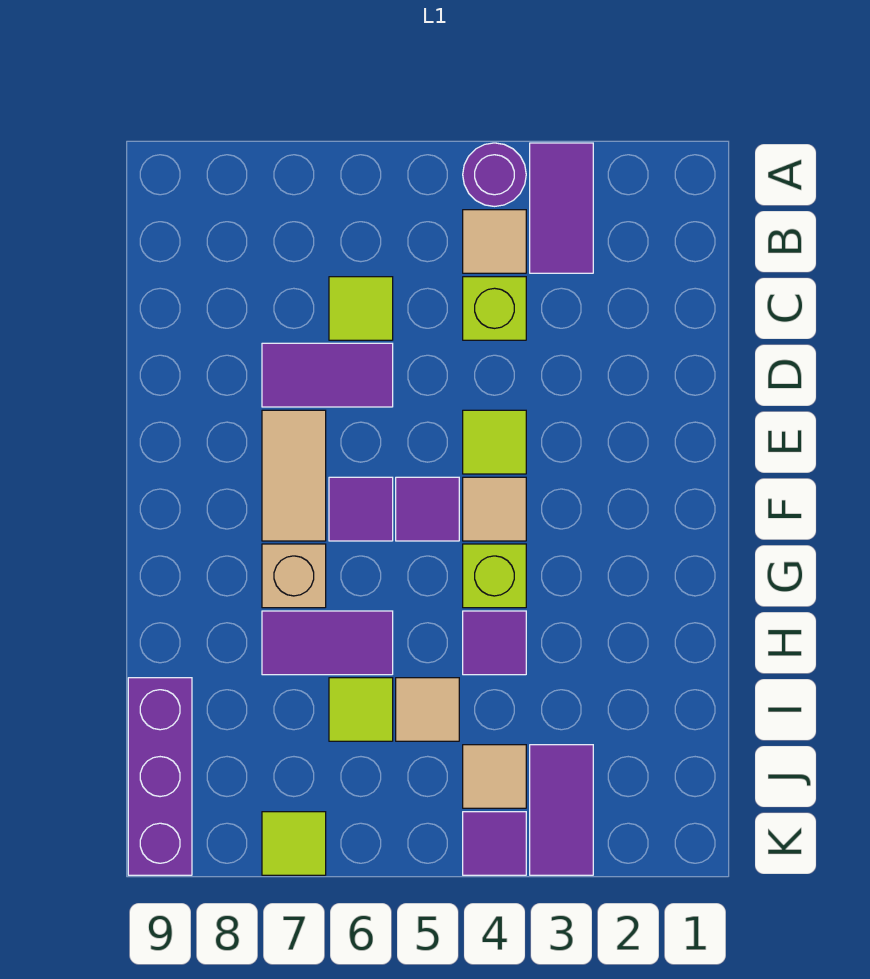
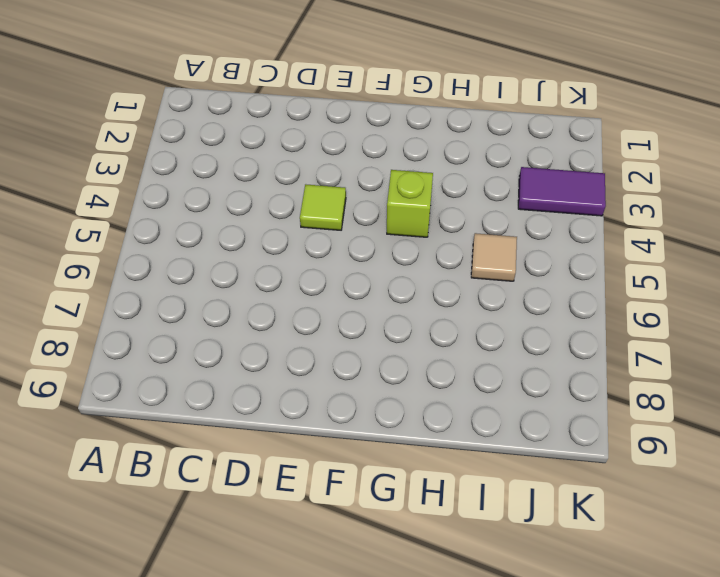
none -> purple 1x2 tile [530,143,593,273]
none -> purple 1x1 round brick [463,143,526,206]
none -> tan 1x1 tile [463,210,526,273]

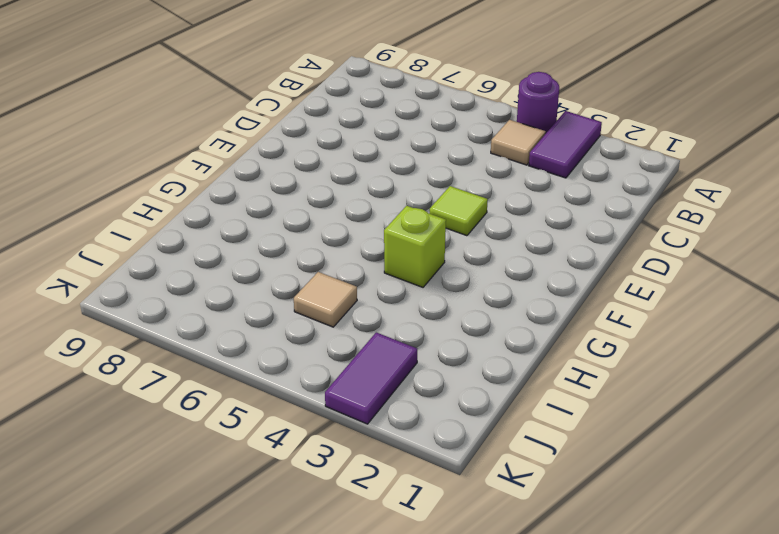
none -> lime 1x1 brick [463,277,526,340]
none -> lime 1x1 tile [329,277,393,340]
none -> purple 1x2 tile [262,343,393,407]

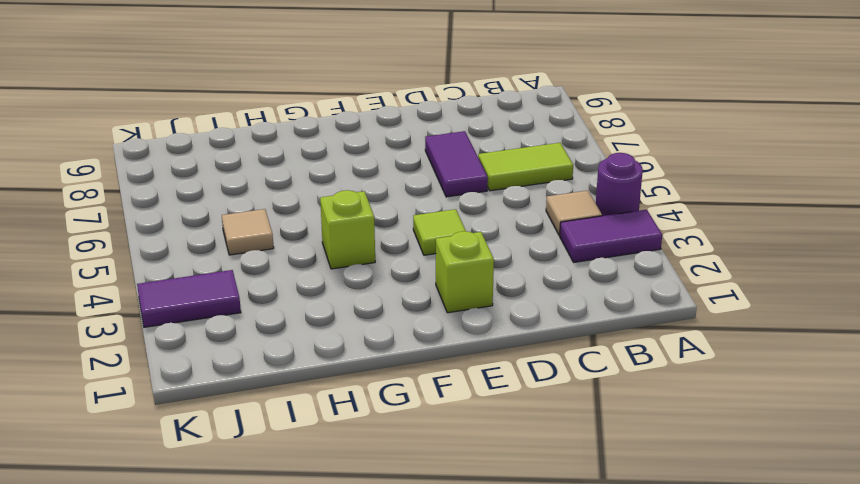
lime 1x2 tile [478,143,573,191] -> lime 1x1 tile [329,277,393,340]
lime 1x1 brick [436,231,494,313] -> lime 1x1 brick moved to [463,277,526,340]
none -> tan 1x2 tile [262,410,326,541]
none -> tan 1x1 tile [463,477,526,541]
none -> purple 1x1 tile [396,477,459,541]

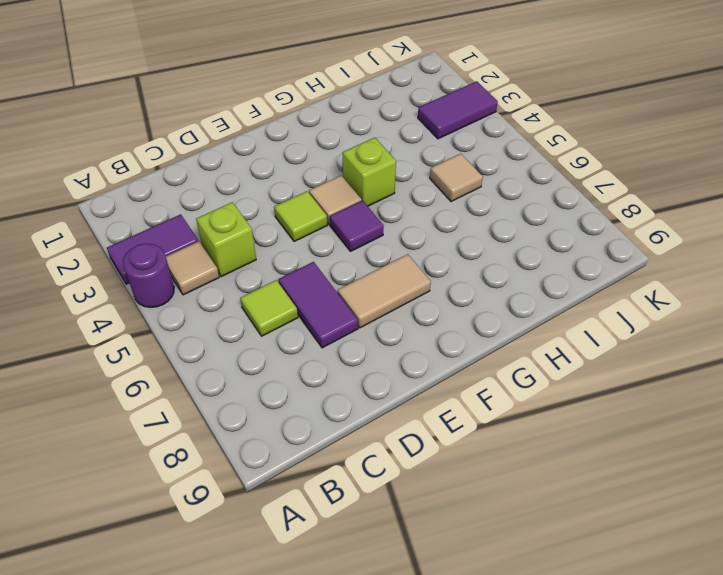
none -> purple 1x1 tile [329,477,393,541]
none -> tan 1x1 brick [262,544,326,608]
none -> purple 1x1 tile [463,611,526,675]

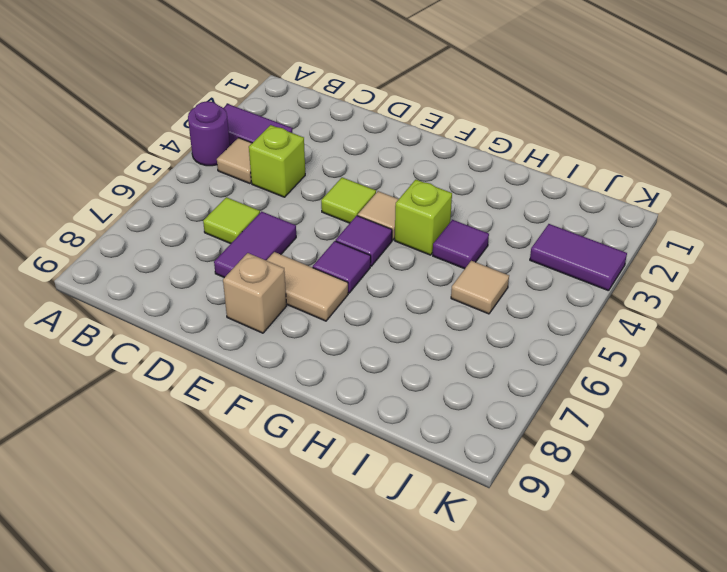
tan 1x1 brick [223,253,287,333] -> tan 1x1 brick moved to [262,544,326,608]
none -> purple 1x2 tile [262,611,393,675]
none -> lime 1x1 tile [329,678,393,741]
none -> purple 1x3 brick [128,678,192,875]

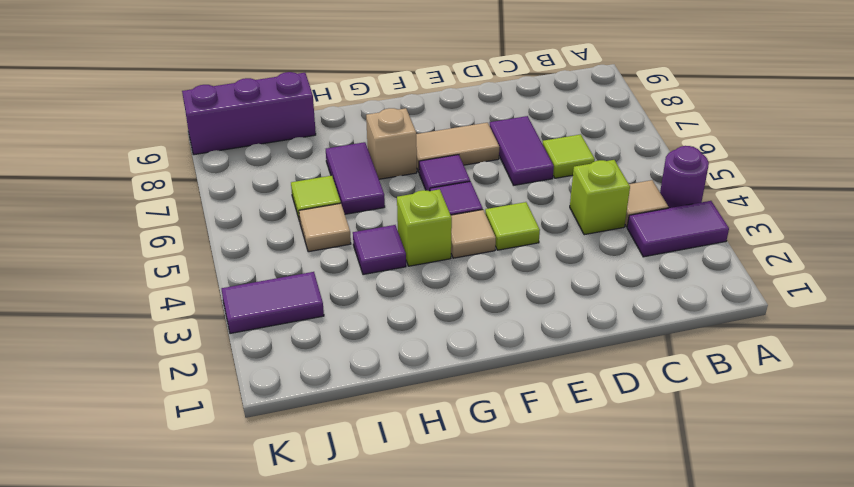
none -> tan 1x1 tile [463,745,526,808]
none -> purple 1x1 tile [463,812,526,875]
none -> lime 1x1 tile [262,812,326,875]

